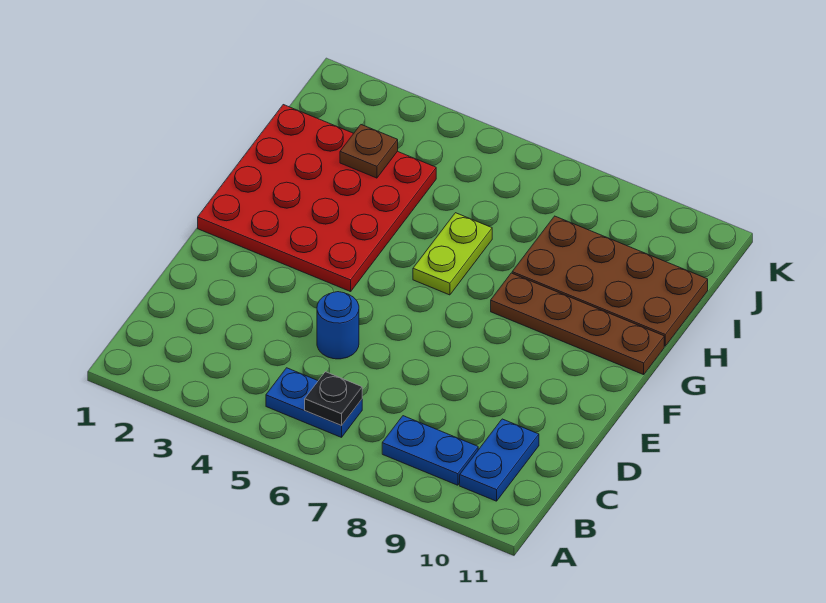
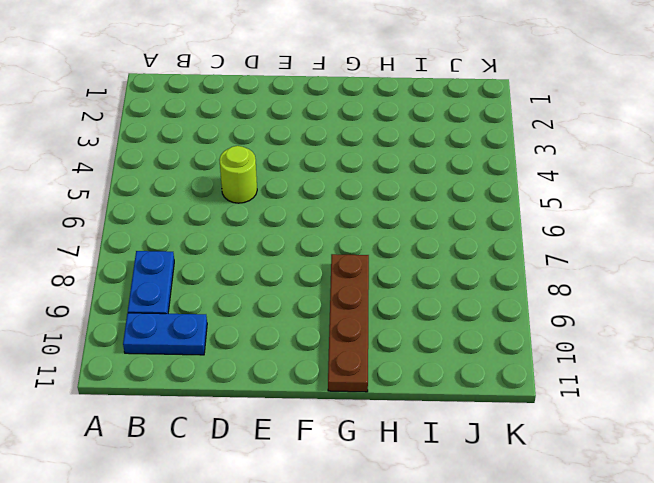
lime 1x1 round brick [219,146,257,203] -> blue 1x1 round brick [317,292,359,359]
none -> blue 1x2 plate [266,368,362,437]
none -> red 4x4 plate [198,105,436,292]

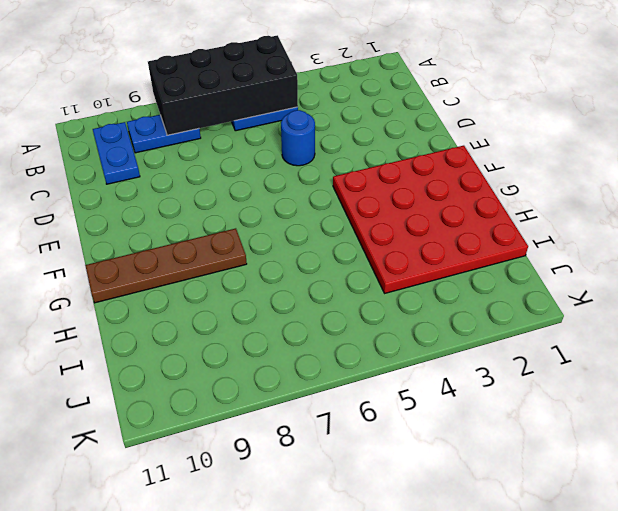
black 2x4 brick [148,35,298,135] -> black 1x1 plate [305,372,362,426]
none -> lime 1x2 plate [413,213,492,295]
none -> brown 2x4 plate [512,216,708,346]

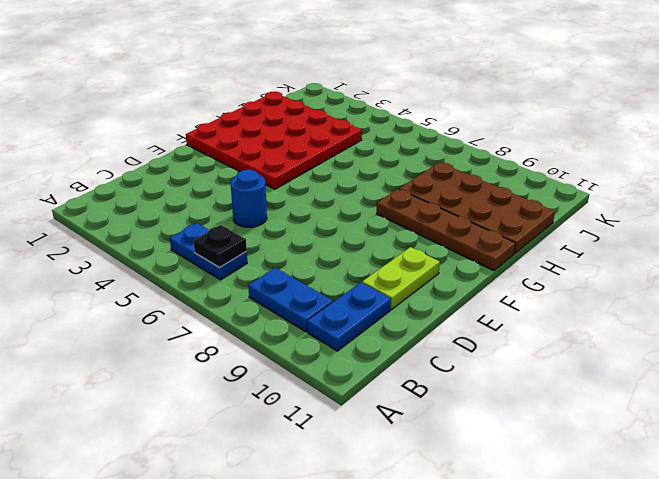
lime 1x2 plate [362,247,440,310] -> lime 1x2 plate moved to [413,213,492,295]
none -> brown 1x1 plate [340,125,398,178]

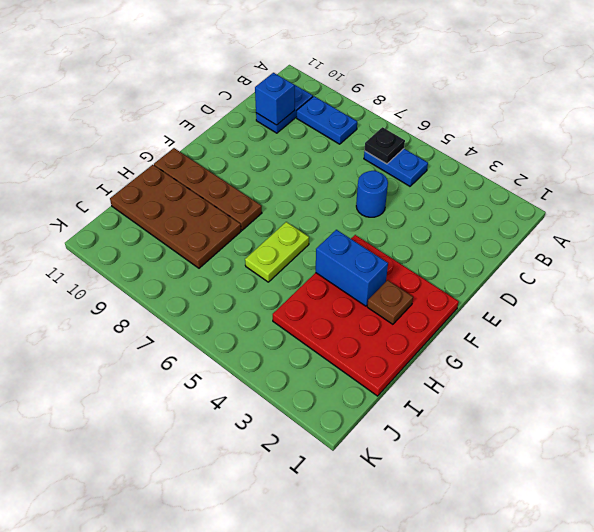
blue 1x1 brick [255,73,295,125] -> none
brown 1x1 plate [367,280,413,324] -> brown 1x1 plate moved to [340,125,398,178]
blue 1x2 brick [316,230,388,306] -> none

